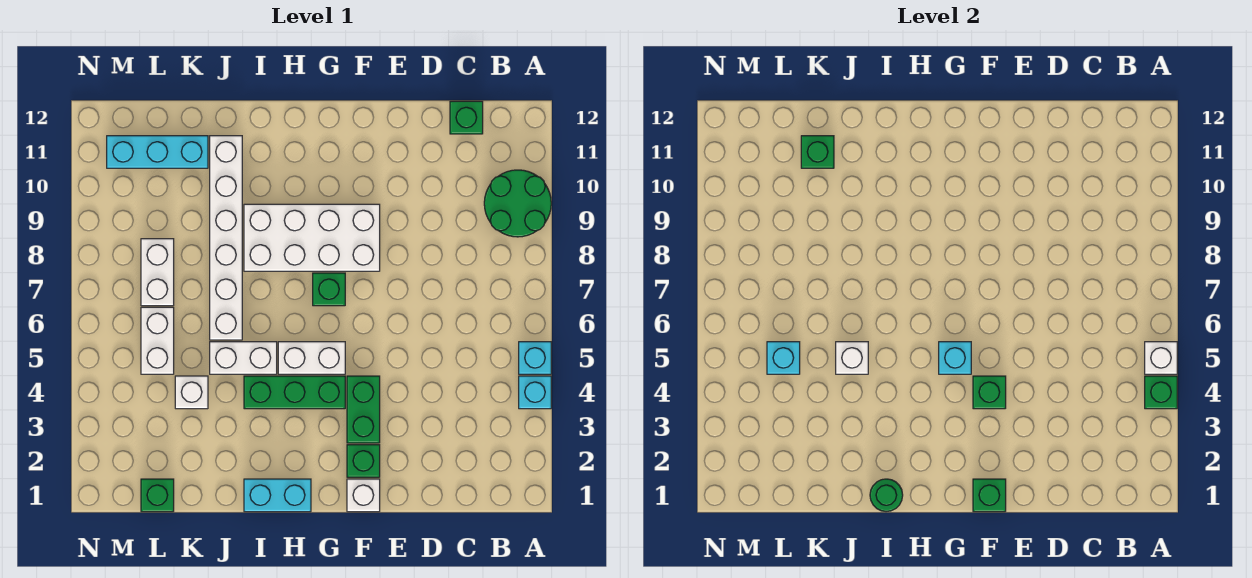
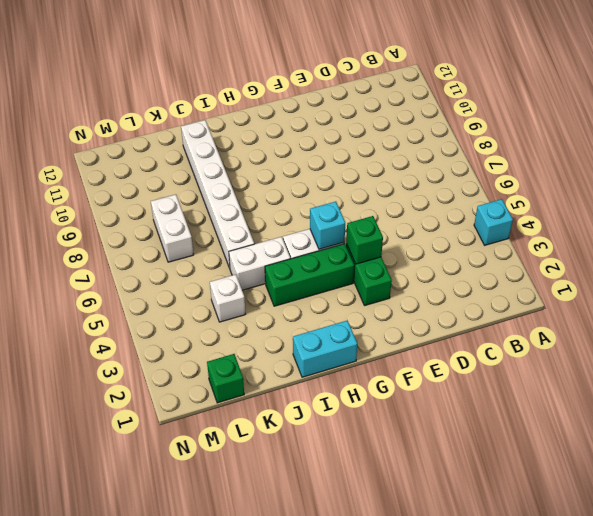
none -> cyan 1x1 brick [519,342,551,374]
none -> green 2x2 round brick [484,170,551,237]
none -> green 1x1 brick [450,101,483,134]

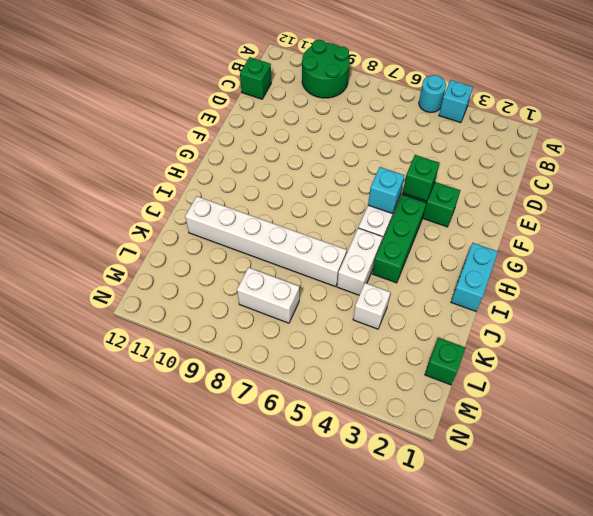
cyan 1x1 round brick [419,75,446,113] -> cyan 1x1 brick [519,342,551,374]
none -> white 1x1 brick [347,479,380,512]
none -> green 1x1 brick [347,445,380,477]
none -> white 2x4 brick [244,204,380,271]

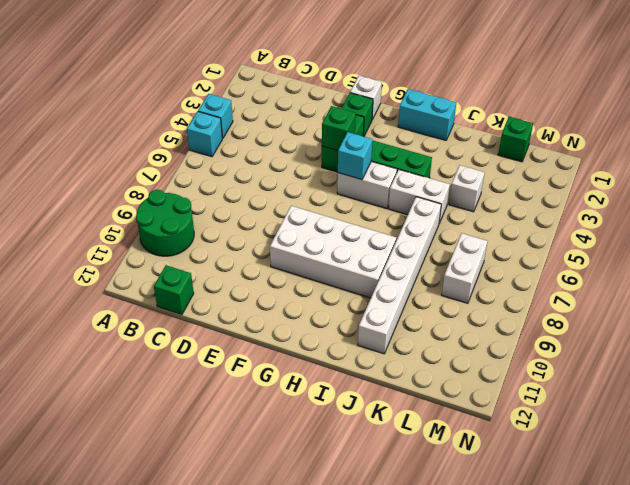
none -> green 1x1 brick [313,273,345,306]
none -> cyan 1x3 brick [107,136,208,168]
none -> white 1x2 brick [141,307,174,374]

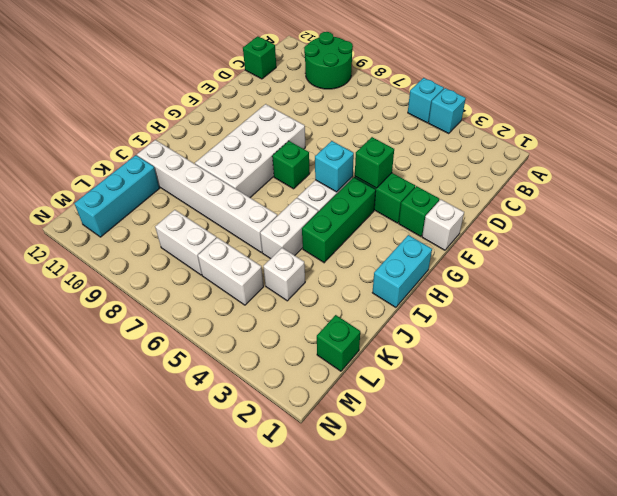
none -> green 1x1 brick [1145,376,1177,409]
none -> white 1x1 brick [1145,342,1177,374]
none -> green 1x1 brick [973,479,1006,512]

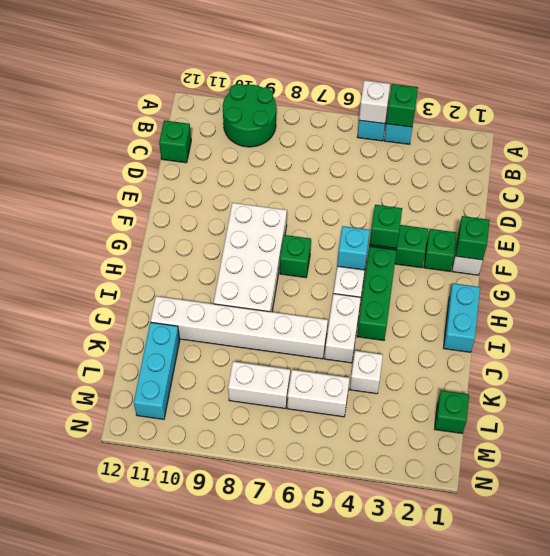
none -> green 1x1 round brick [870,479,903,512]
none -> white 1x1 brick [836,342,868,374]
none -> green 1x1 brick [801,136,834,168]

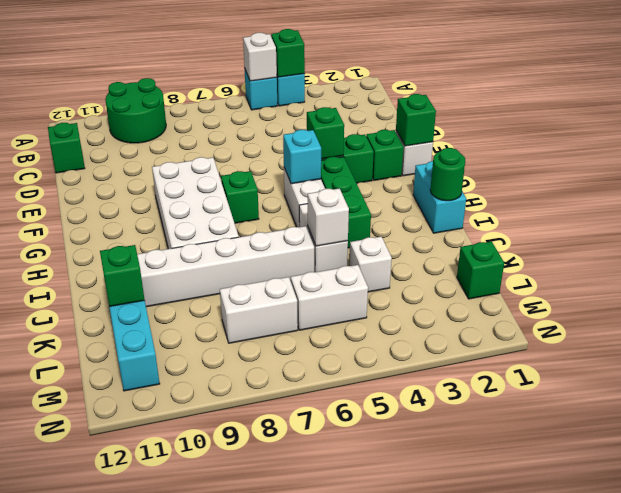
none -> cyan 1x1 brick [767,342,800,374]

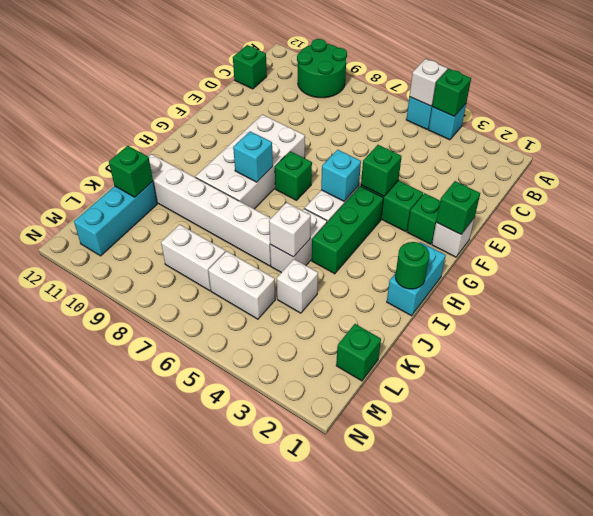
cyan 1x1 brick [233,131,273,182] -> cyan 1x1 brick moved to [767,342,800,374]

